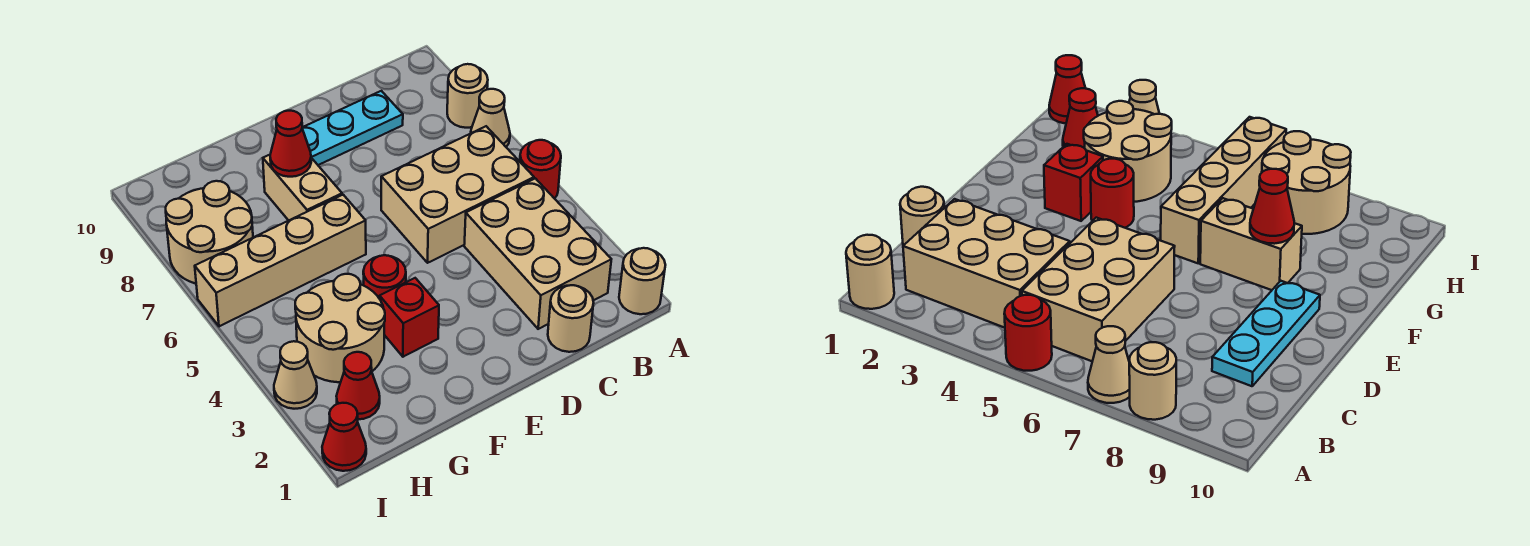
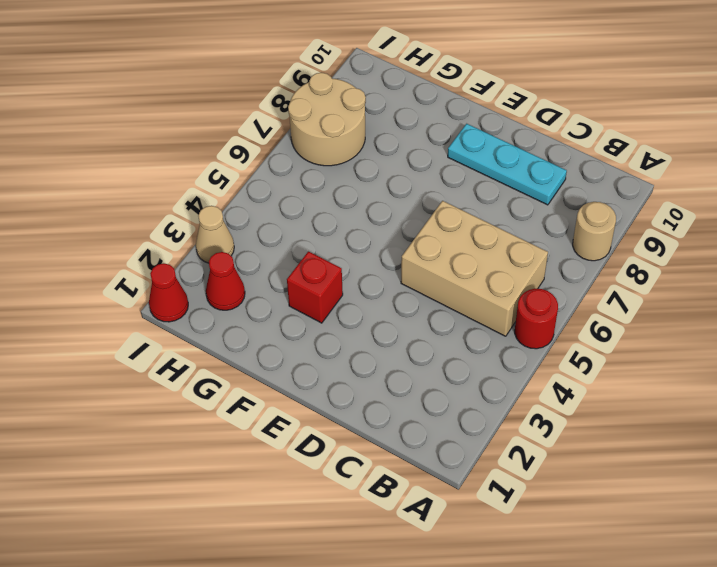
none -> tan 1x1 round brick [619,248,665,314]
none -> tan 1x1 cone [471,89,510,147]
none -> tan 2x3 brick [464,178,611,329]

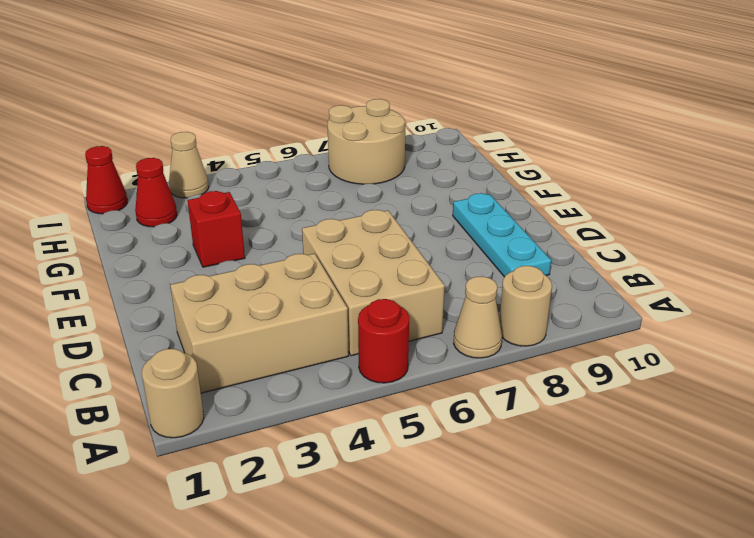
none -> tan 1x1 round brick [548,285,594,352]
none -> red 1x1 round brick [363,255,406,299]
none -> tan 1x4 brick [195,195,366,326]

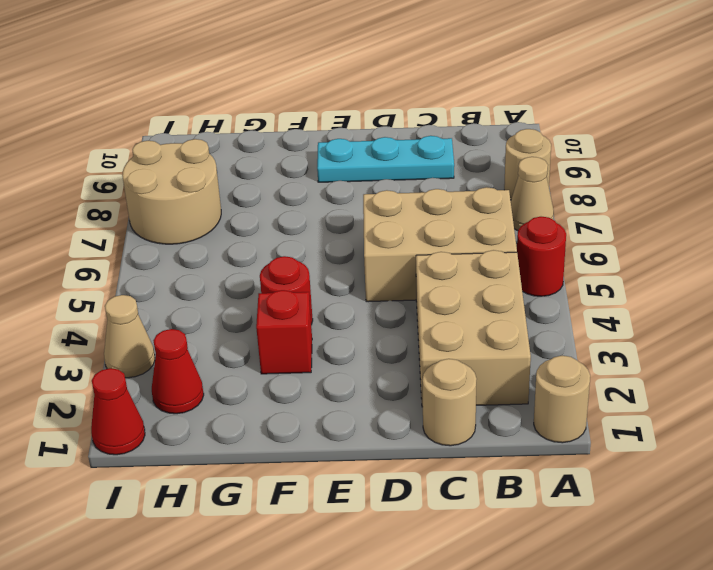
none -> tan 1x4 brick [195,195,366,326]
none -> tan 1x2 brick [263,155,342,221]
none -> tan 2x2 round brick [295,274,385,382]

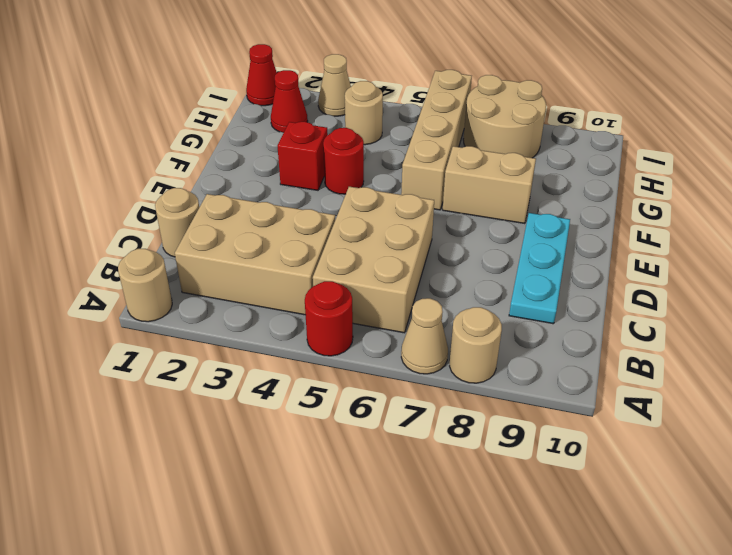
tan 1x1 round brick [345,81,383,145] -> tan 2x2 round brick [295,274,385,382]
none -> red 1x1 cone [270,111,311,177]

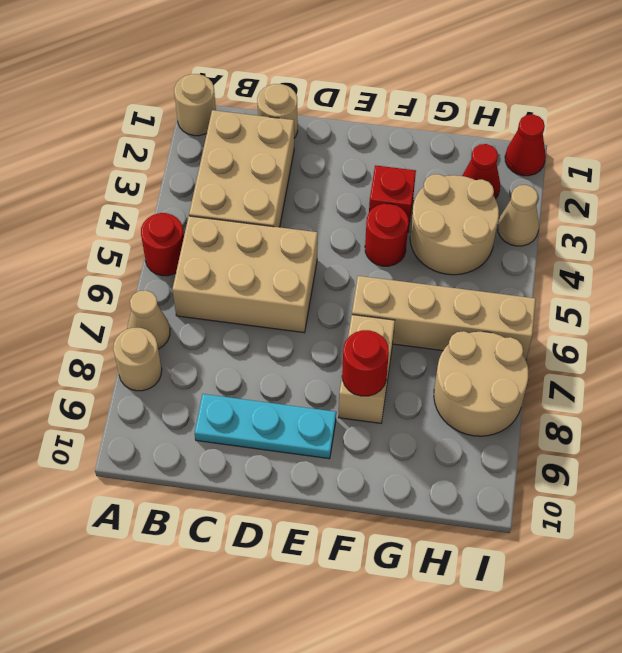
red 1x1 round brick [342,330,389,396] -> red 1x1 cone [270,111,311,177]

